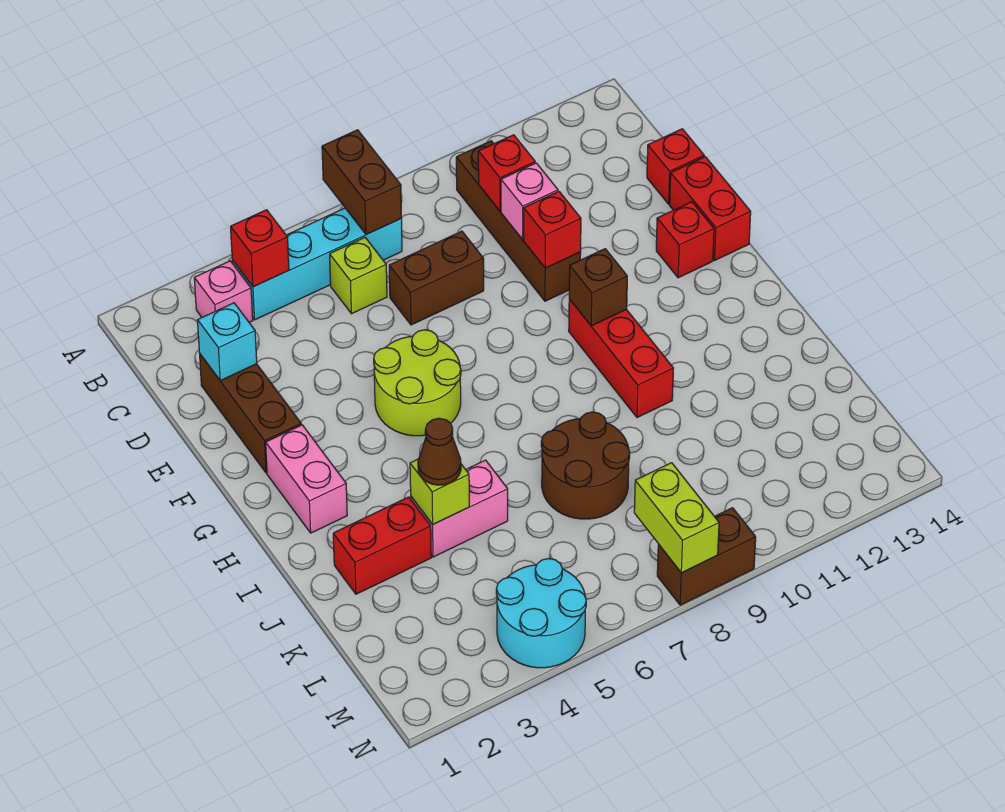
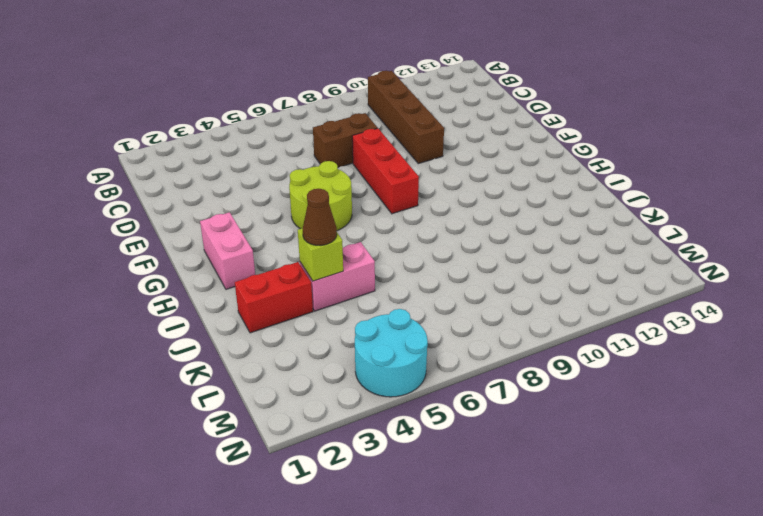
red 1x3 brick [352,128,419,214] -> red 1x3 brick moved to [569,299,673,418]
none -> pink 1x1 brick [194,261,253,322]
none -> cyan 1x4 brick [232,208,402,320]
none -> lime 1x1 brick [330,238,387,314]

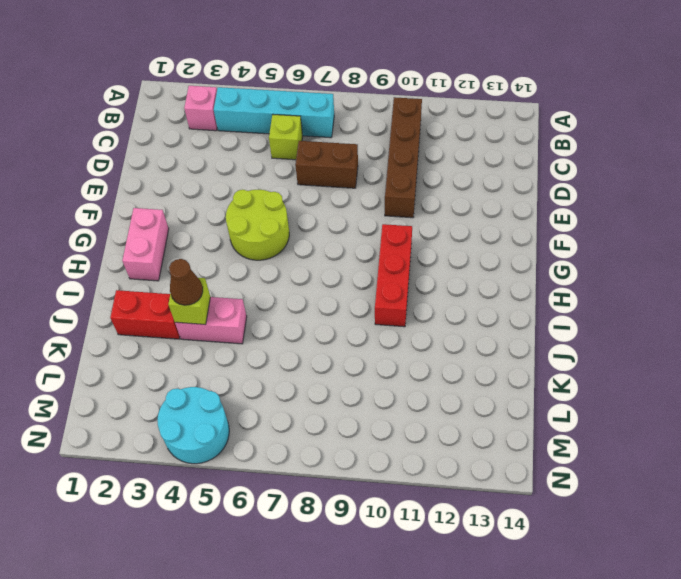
none -> brown 1x3 brick [200,354,301,473]
none -> red 1x1 brick [647,129,704,204]
none -> red 1x2 brick [670,157,751,260]

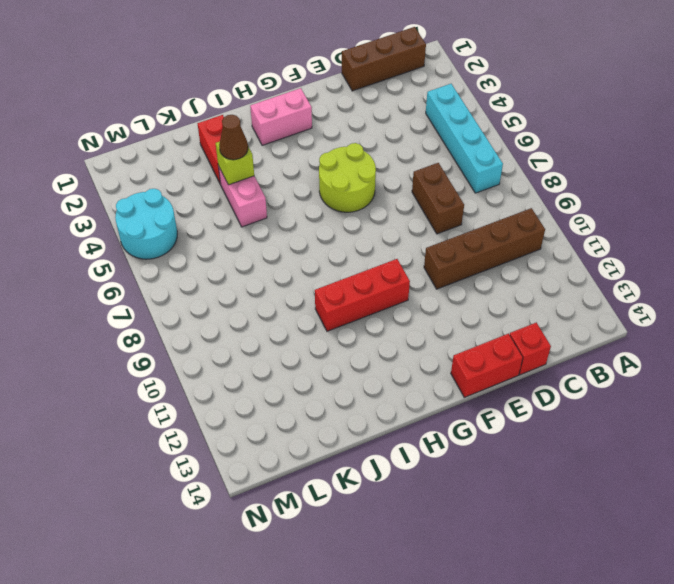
brown 1x3 brick [342,27,426,91] -> brown 1x3 brick moved to [200,354,301,473]
none -> pink 1x1 brick [194,261,253,322]
none -> lime 1x1 brick [330,238,387,314]
none -> red 1x1 brick [656,202,714,278]

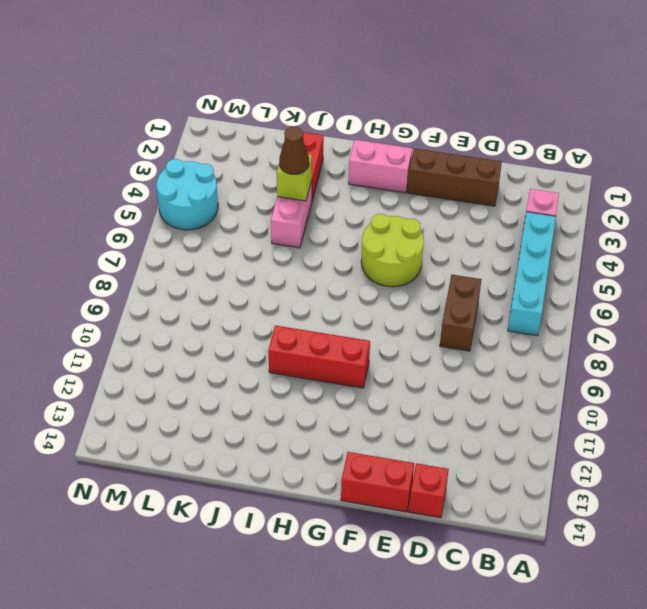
none -> brown 1x4 brick [456,141,581,301]
none -> lime 1x1 brick [330,238,387,314]
none -> red 1x1 brick [656,202,714,278]

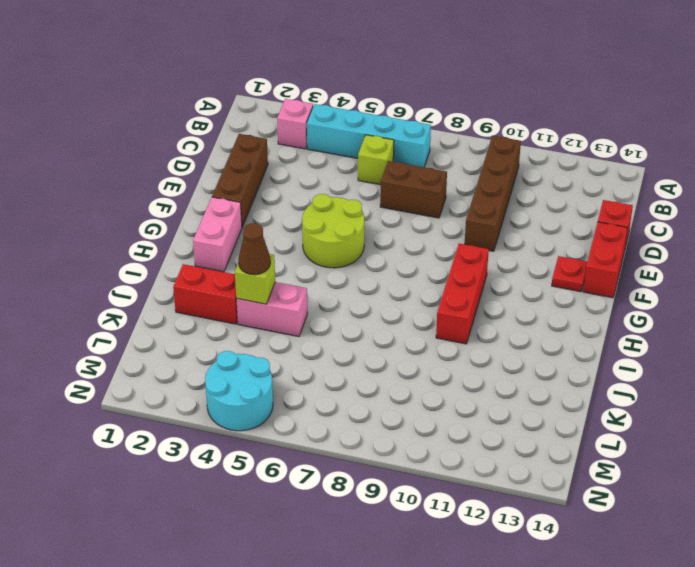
red 1x1 plate [552,256,587,292] -> red 1x1 brick [656,202,714,278]
none -> brown 2x2 round brick [541,412,630,519]
none -> brown 1x2 brick [657,508,756,605]
none -> brown 1x2 brick [322,130,401,235]

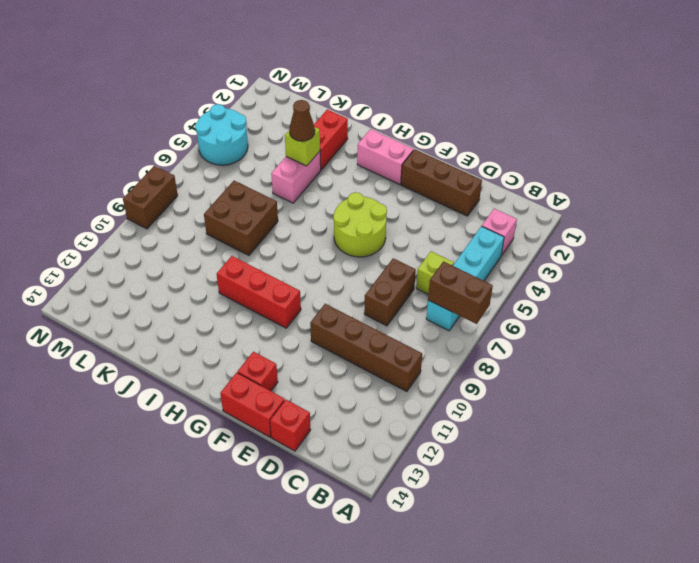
brown 2x2 brick [204,181,278,255] -> brown 2x2 round brick [541,412,630,519]
none -> red 1x1 brick [231,210,289,287]
none -> red 1x1 brick [478,135,535,211]
none -> cyan 1x1 brick [198,303,257,381]

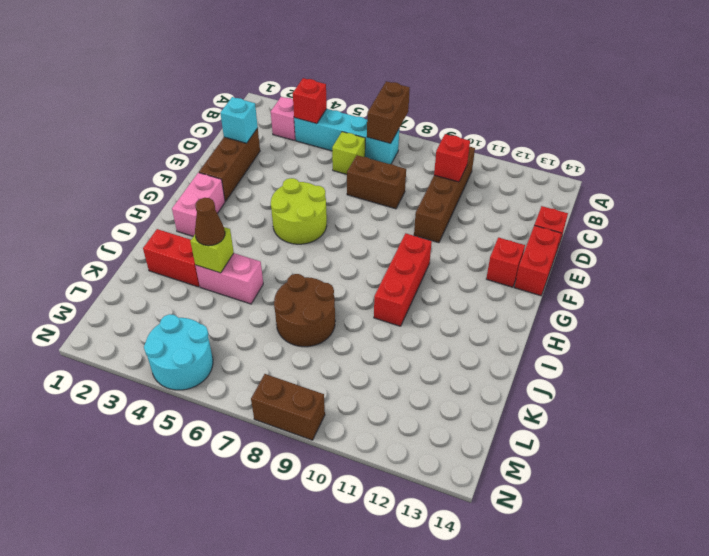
none -> pink 1x1 brick [501,163,558,240]
none -> red 1x1 brick [524,191,581,268]
none -> brown 1x1 brick [569,249,627,326]

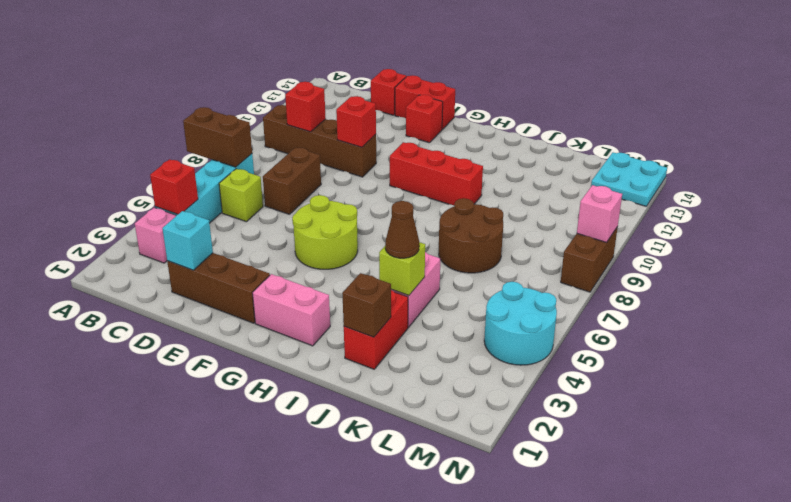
brown 1x1 brick [342,273,391,337] -> brown 1x1 brick moved to [569,249,627,326]
cyan 2x2 plate [591,153,667,206] -> none
pink 1x1 brick [577,185,622,243] -> pink 1x1 brick moved to [501,163,558,240]
none -> lime 1x2 brick [634,463,719,573]

